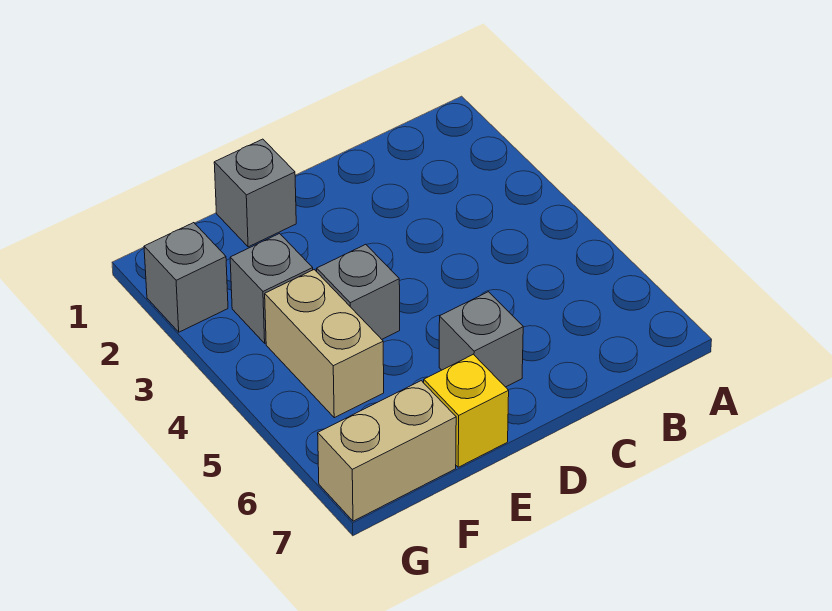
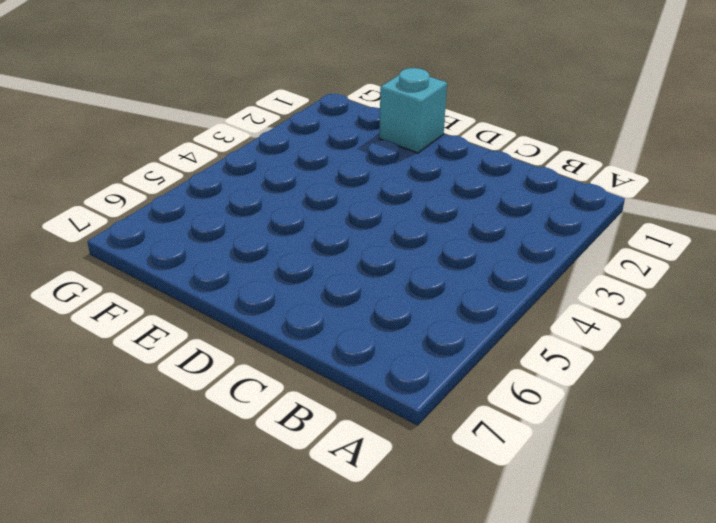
cyan 1x1 brick [379,68,447,153] -> grey 1x1 brick [214,139,296,247]
none -> grey 1x1 brick [439,292,523,387]
none -> grey 1x1 brick [317,244,400,339]

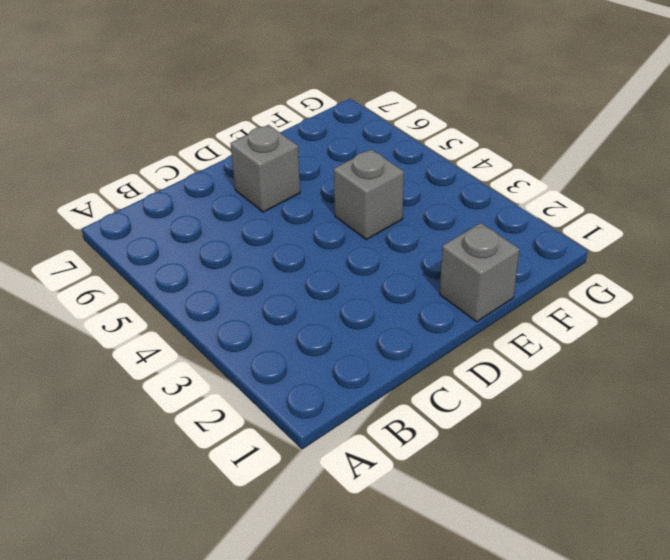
none -> yellow 1x1 brick [424,354,509,467]
none -> grey 1x1 brick [230,234,313,343]

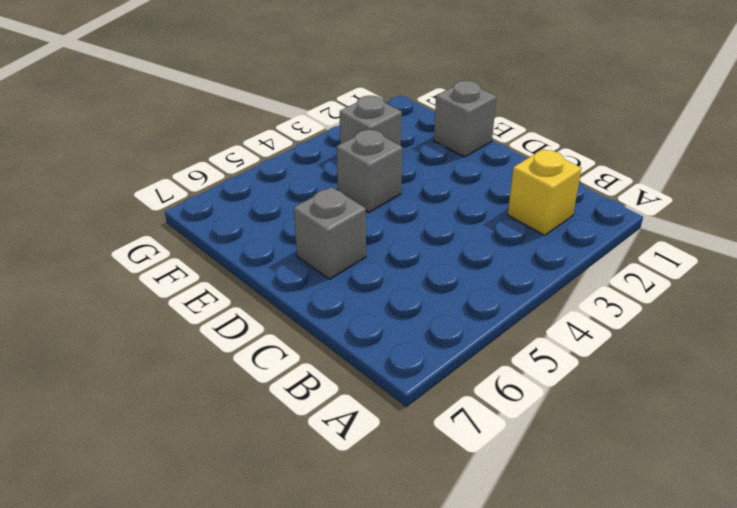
yellow 1x1 brick [508,149,582,235] -> yellow 1x1 brick moved to [424,354,509,467]
none -> tan 1x2 brick [265,270,384,418]
none -> tan 1x2 brick [318,381,456,521]

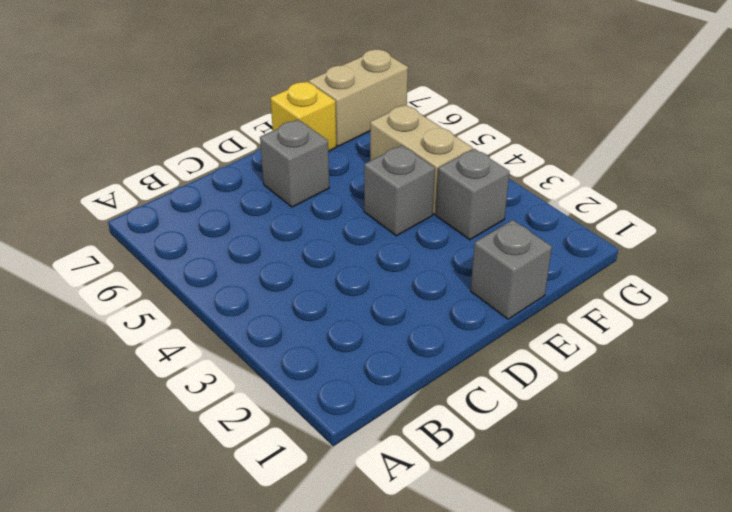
none -> grey 1x1 brick [144,223,228,332]

